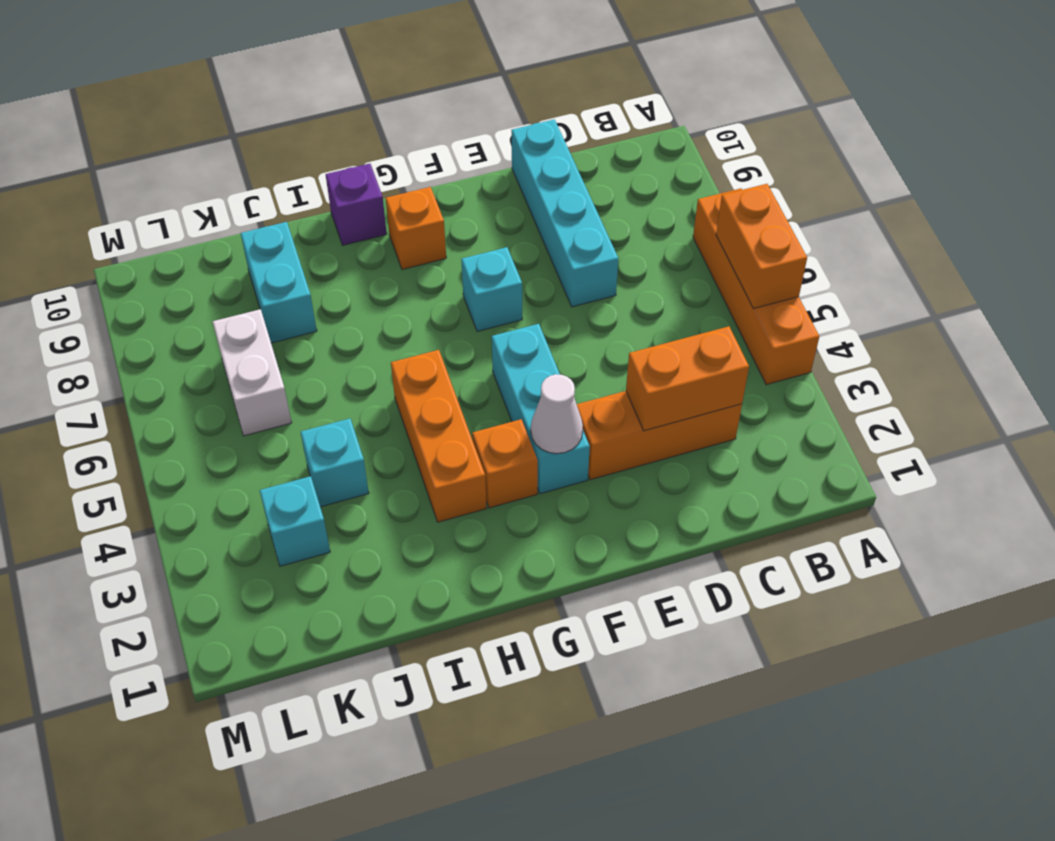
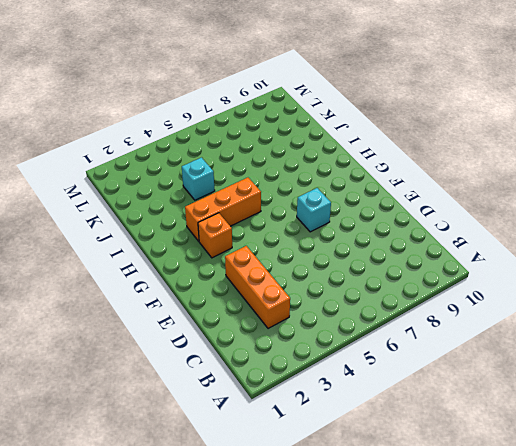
none -> orange 1x4 brick [693,188,819,385]
none -> cyan 1x4 brick [511,119,618,307]
none -> cyan 1x3 brick [492,324,590,494]

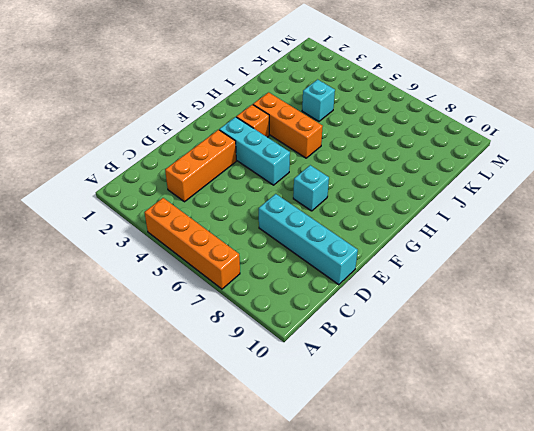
none -> orange 1x1 brick [386,187,446,269]
none -> purple 1x1 brick [326,164,387,245]
none -> cyan 1x2 brick [241,222,317,343]

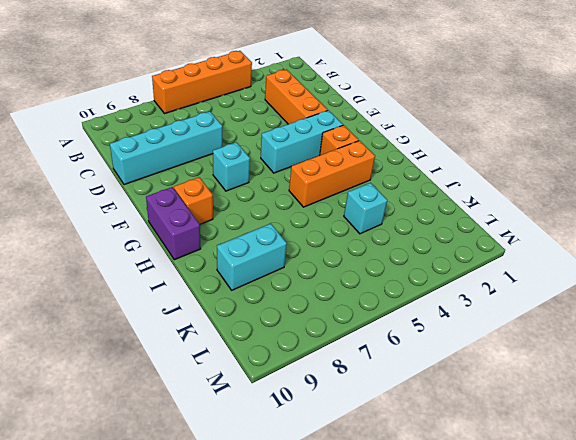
purple 1x2 brick [146,187,201,260] -> purple 1x1 brick [326,164,387,245]
none -> cyan 1x1 brick [260,476,330,566]
none -> white 1x2 brick [213,309,292,436]
none -> orange 1x2 brick [716,184,807,308]

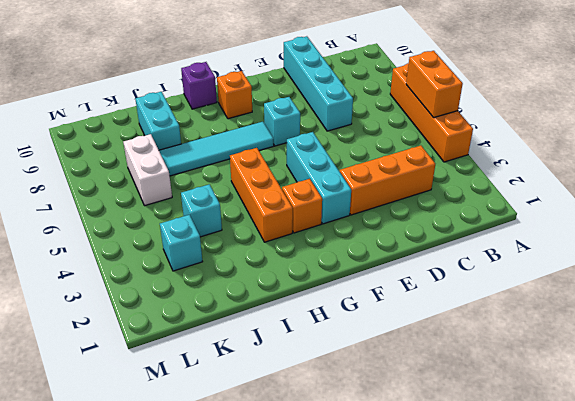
cyan 1x4 tile [159,122,274,176] -> none
none -> orange 1x2 brick [626,326,749,431]
none -> white 1x1 cone [531,374,583,454]

